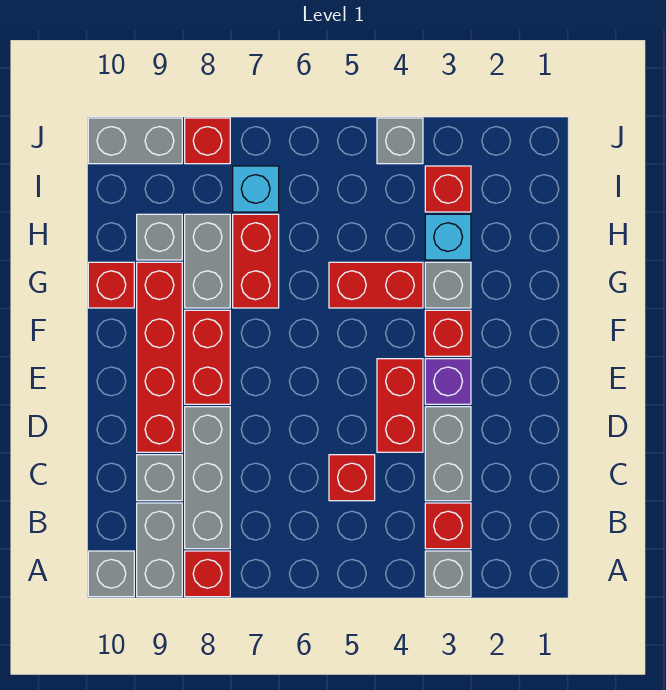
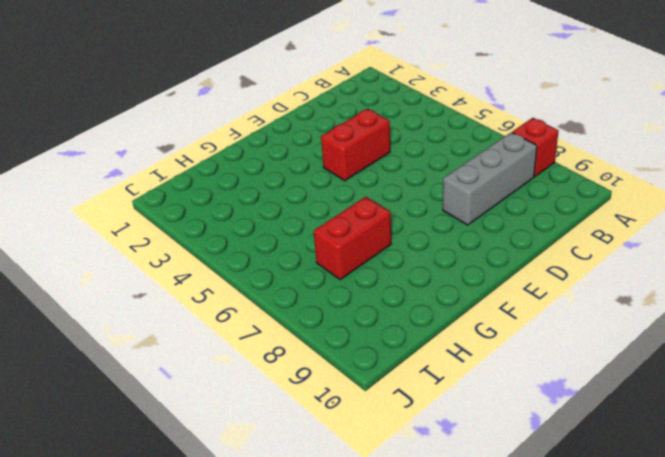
none -> grey 1x1 brick [425,551,471,597]
none -> grey 1x2 brick [137,503,182,597]
none -> grey 1x1 brick [88,551,134,597]

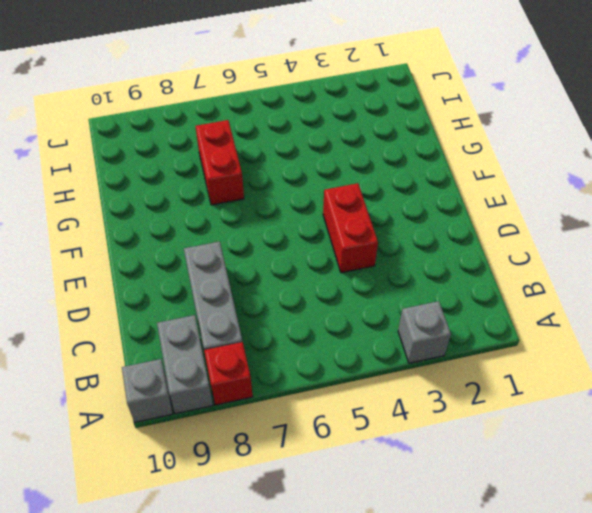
none -> red 1x1 brick [425,503,471,549]
none -> grey 1x2 brick [425,407,471,501]
none -> red 1x1 brick [329,455,375,501]

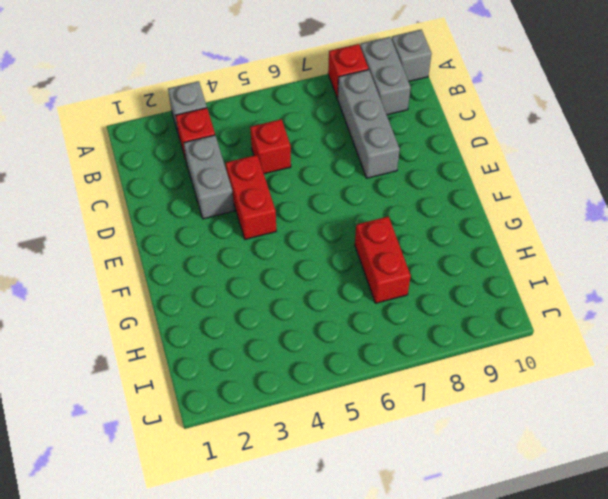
none -> grey 1x1 brick [137,455,182,501]
none -> red 1x4 brick [137,262,182,452]
none -> purple 1x1 brick [425,359,471,404]

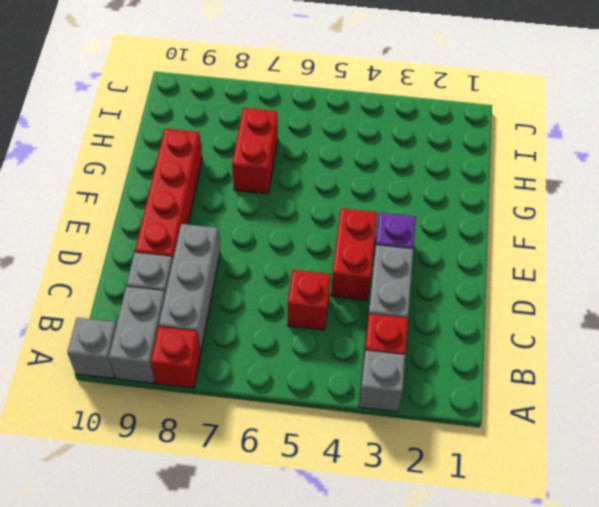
none -> red 1x2 brick [185,310,230,404]
none -> red 1x1 brick [425,310,471,356]
none -> grey 1x1 brick [425,262,471,308]

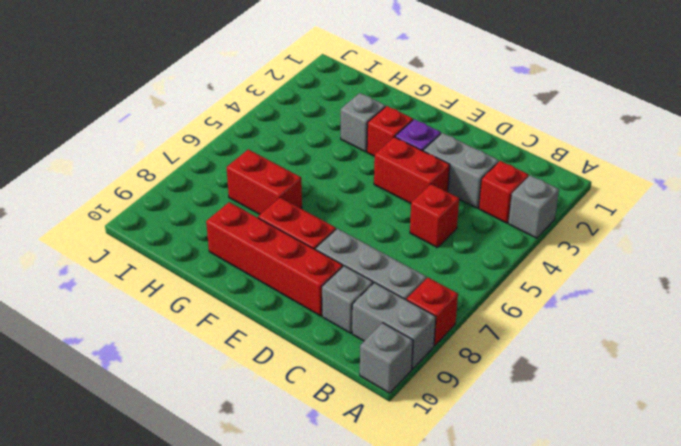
none -> red 1x2 brick [329,262,423,308]
none -> grey 1x2 brick [185,214,230,308]
none -> red 1x1 brick [88,262,134,308]

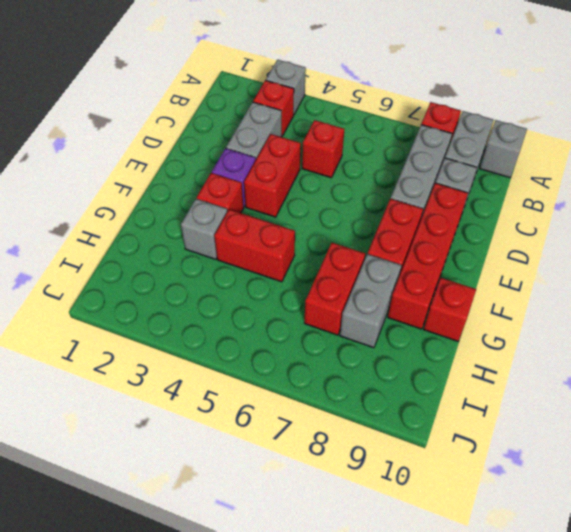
none -> cyan 1x1 brick [425,214,471,260]
none -> grey 1x1 brick [137,214,182,260]
none -> red 1x1 brick [425,166,471,212]

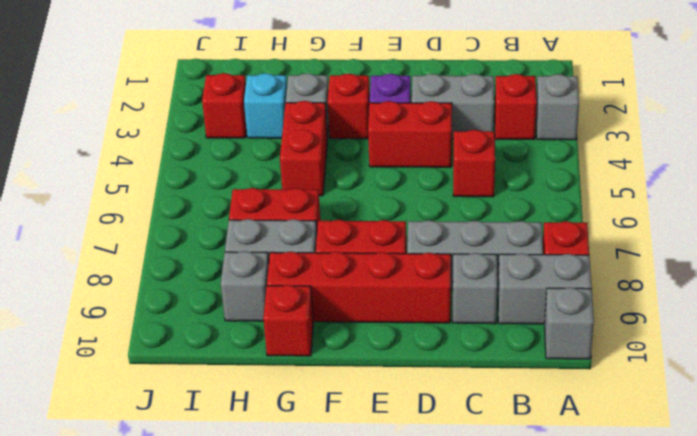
none -> cyan 1x1 brick [233,166,279,212]
none -> grey 1x1 brick [377,118,423,164]
none -> red 1x1 brick [185,118,230,164]

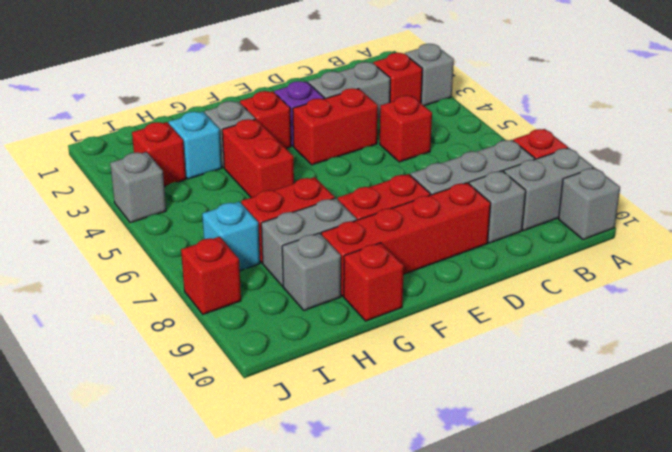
none -> grey 1x2 brick [88,118,182,164]

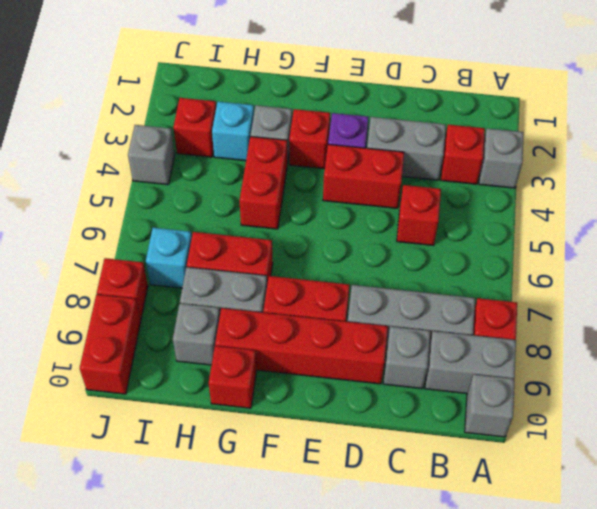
red 1x2 brick [80,294,141,394] -> grey 1x2 brick [88,118,182,164]

